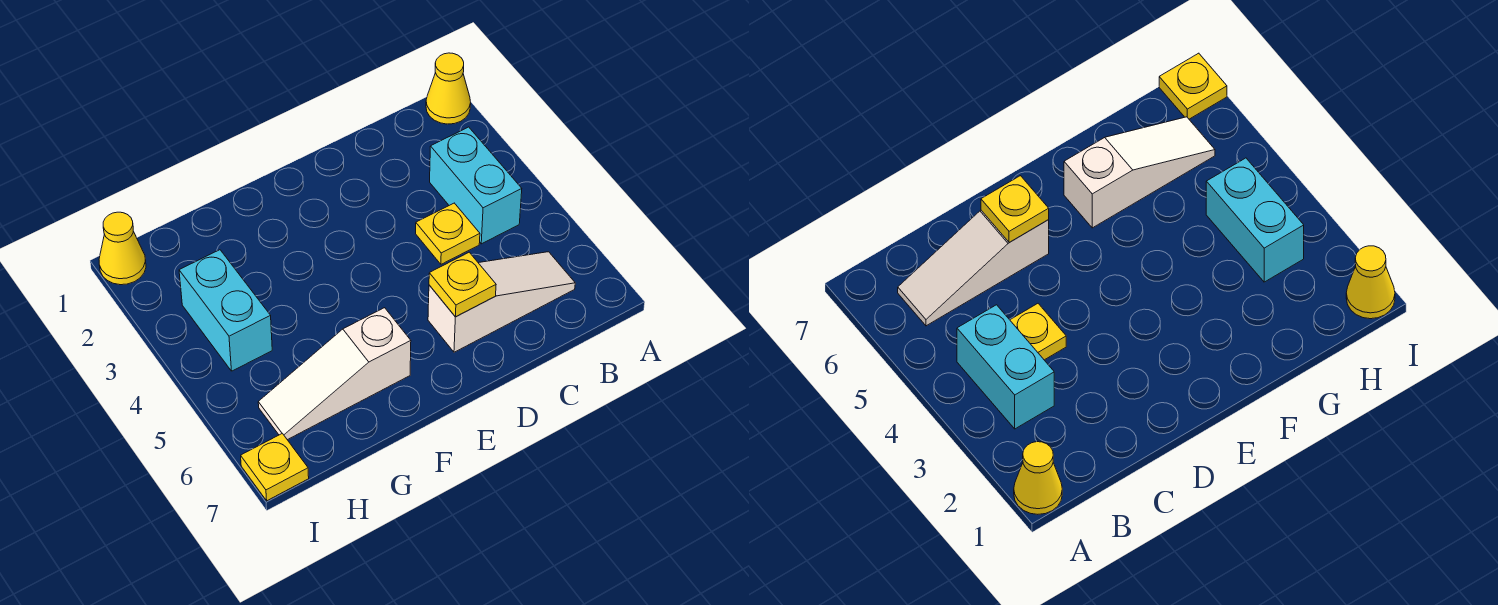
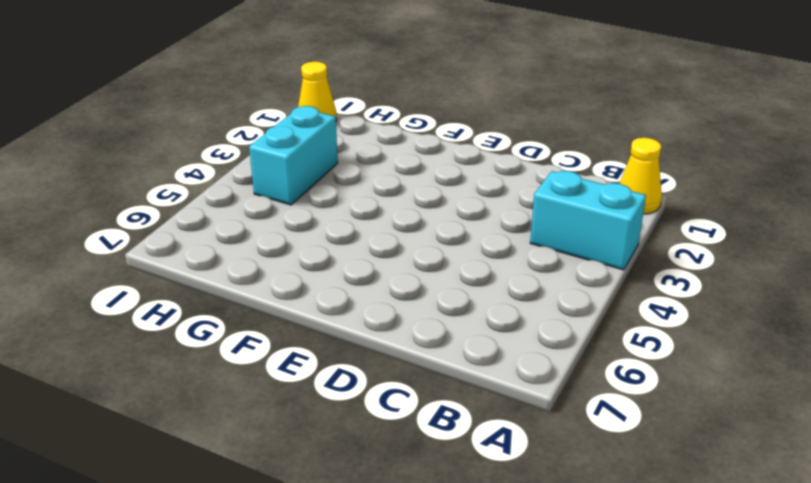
cyan 1x2 brick [530,171,646,270] -> cyan 1x2 brick turned to [430,127,522,244]
none -> white 1x3 slope [428,252,575,352]
none -> yellow 1x1 plate [416,203,480,264]

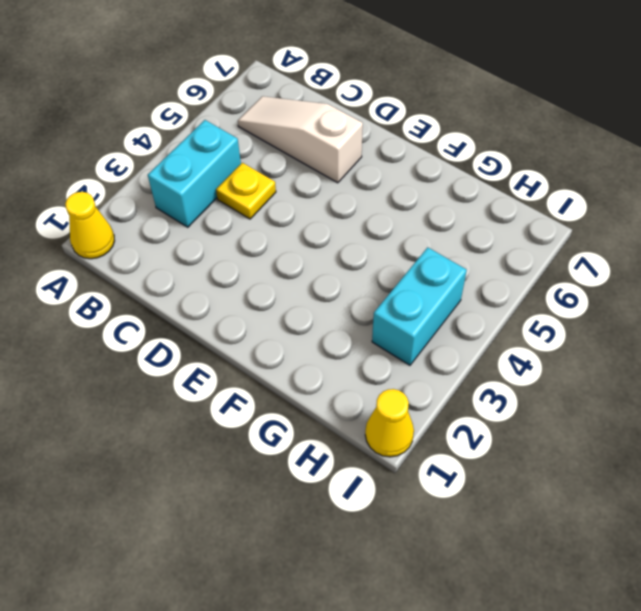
none -> white 1x3 slope [258,308,411,440]
none -> yellow 1x1 plate [241,433,309,501]

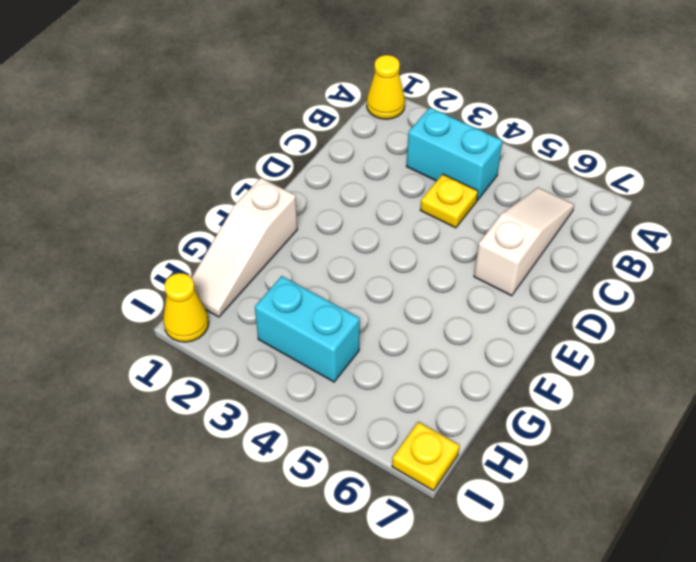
white 1x3 slope [192,178,297,317] -> white 1x3 slope moved to [258,308,411,440]
none -> yellow 1x1 plate [429,252,496,317]

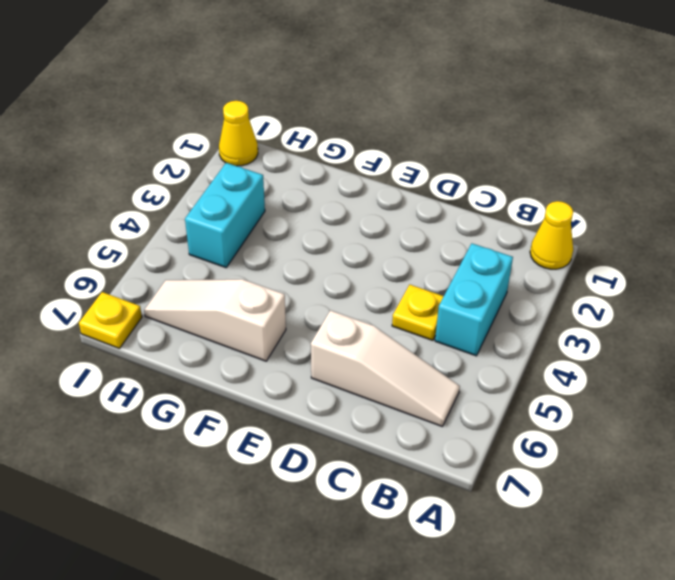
none -> yellow 1x1 plate [429,252,496,317]

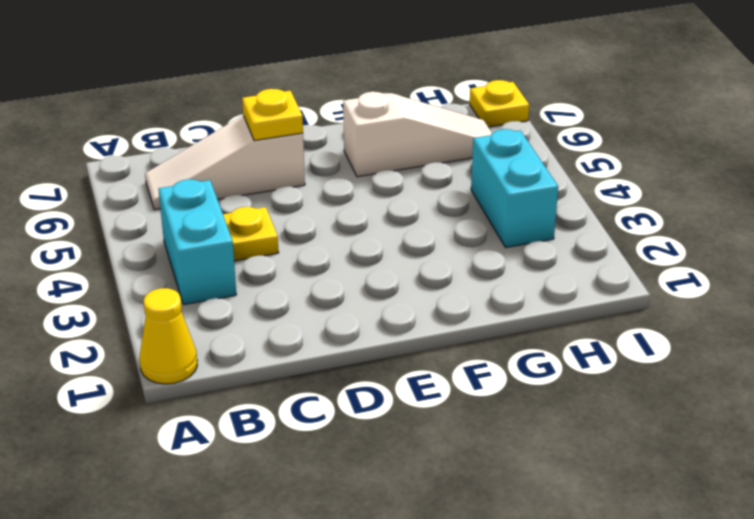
none -> yellow 1x1 cone [99,212,146,285]

